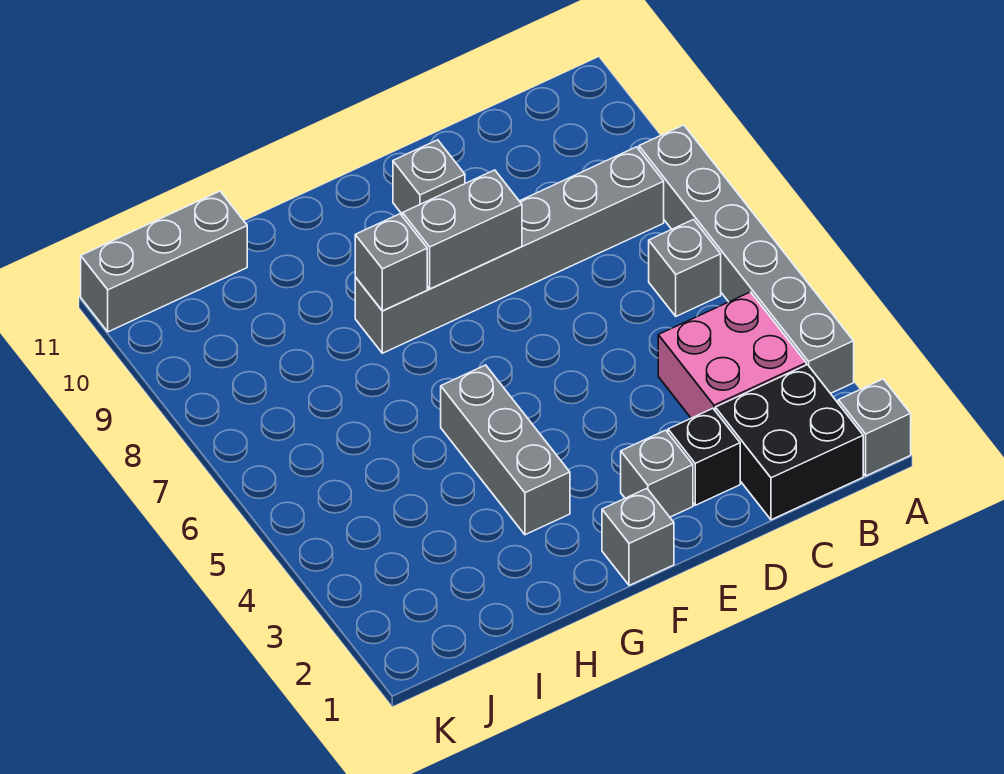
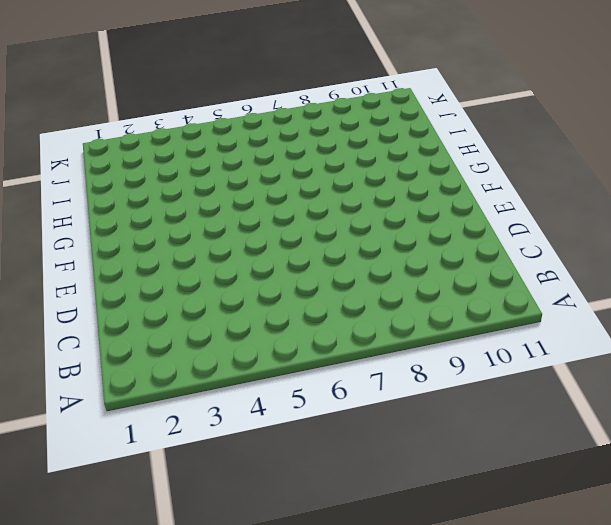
none -> grey 1x1 brick [838,379,911,476]
none -> grey 1x6 brick [639,125,854,393]
none -> black 2x2 brick [715,365,863,520]

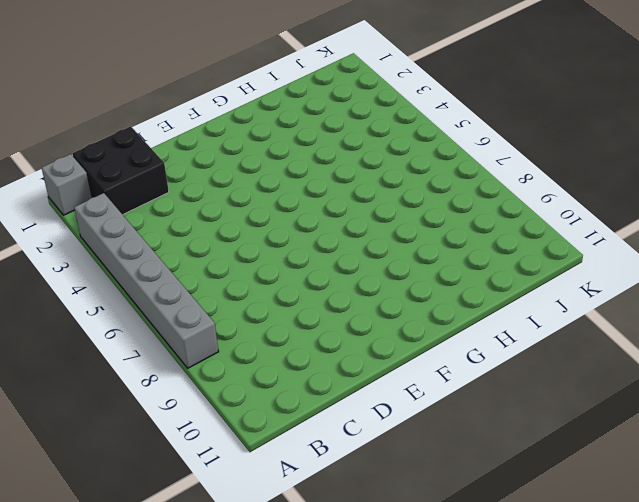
none -> pink 2x2 brick [658,292,806,418]
none -> grey 1x1 brick [649,220,721,316]
none -> grey 1x6 brick [355,147,664,353]

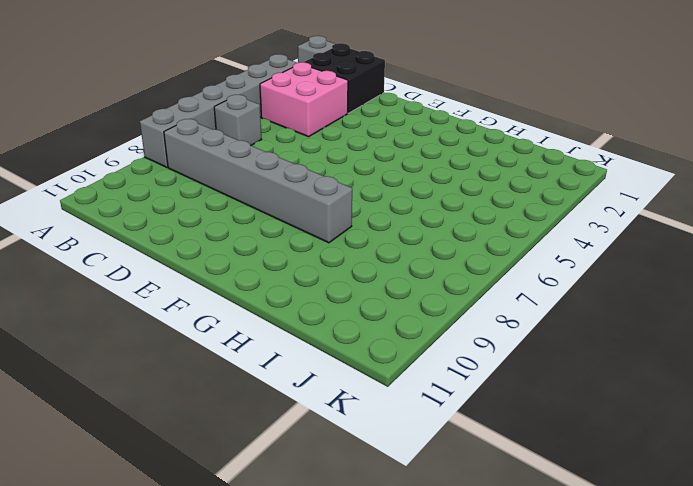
none -> black 1x1 brick [668,408,740,505]
none -> grey 1x1 brick [621,430,693,517]
none -> grey 1x1 brick [393,140,465,215]

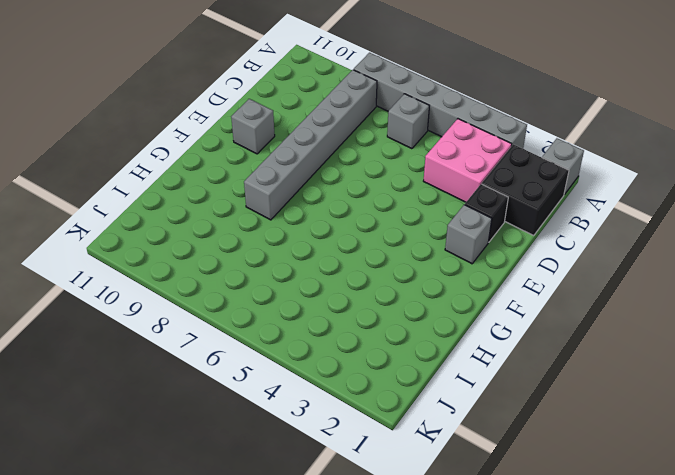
none -> grey 1x1 brick [602,488,674,585]
none -> grey 1x3 brick [441,365,570,535]
none -> grey 1x3 brick [81,191,247,332]

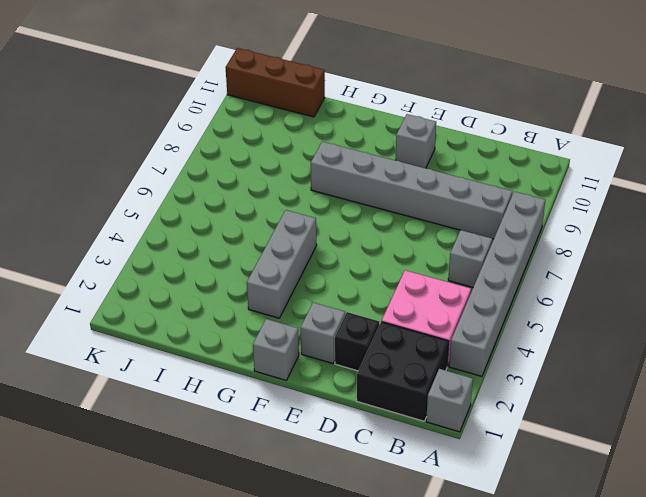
brown 1x3 brick [226,48,325,117] -> grey 1x3 brick [81,191,247,332]
none -> grey 1x2 brick [403,170,522,289]
none -> grey 1x1 brick [355,214,427,311]

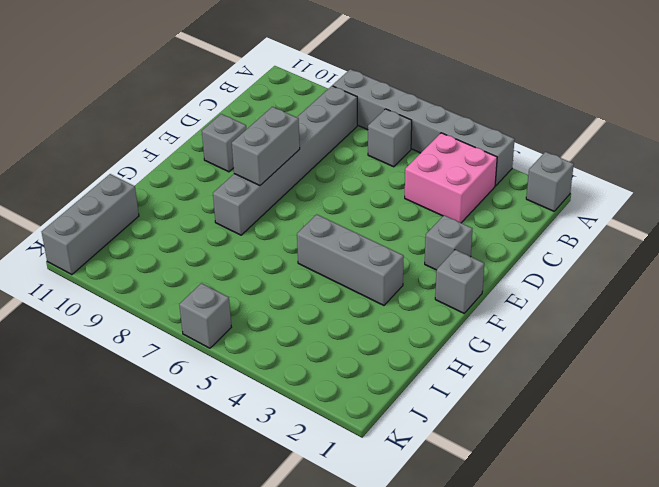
grey 1x1 brick [179,283,231,348] -> grey 1x1 brick moved to [355,214,427,311]
none -> black 2x2 brick [715,365,863,520]
none -> black 1x1 brick [668,408,740,505]

